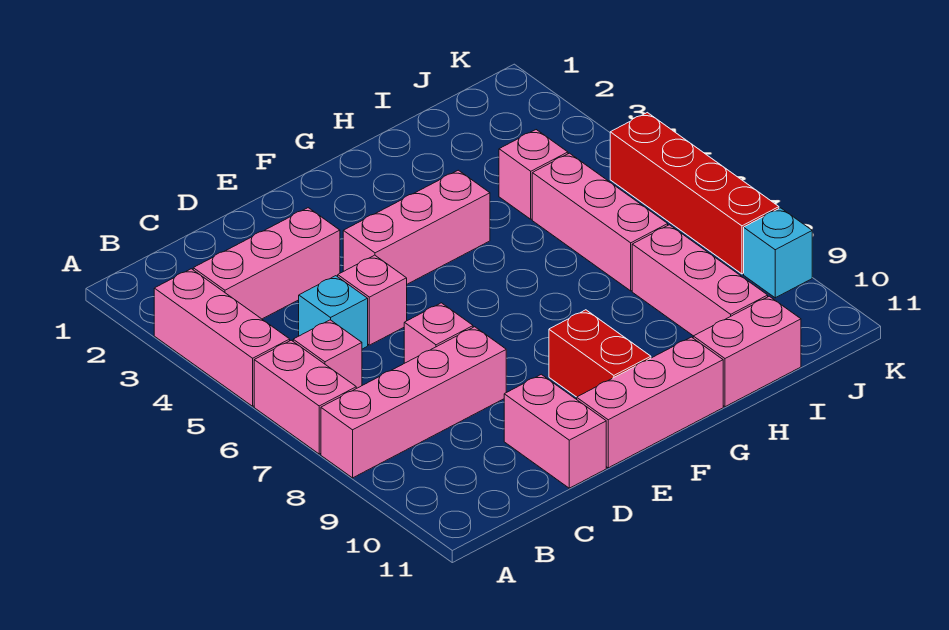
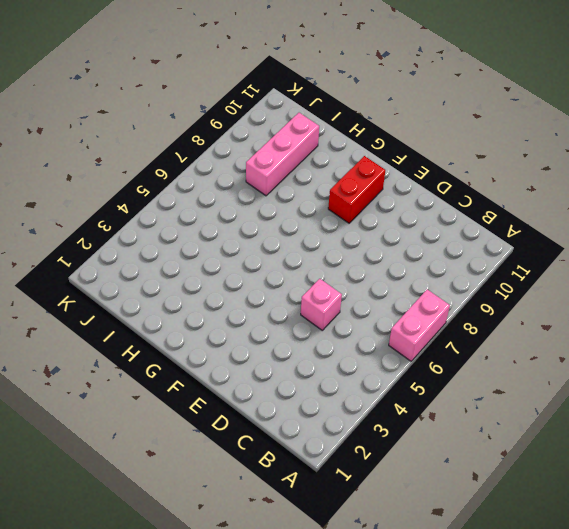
none -> pink 1x3 brick [154,269,290,406]
none -> pink 1x4 brick [321,327,506,478]
none -> pink 1x3 brick [193,208,340,319]

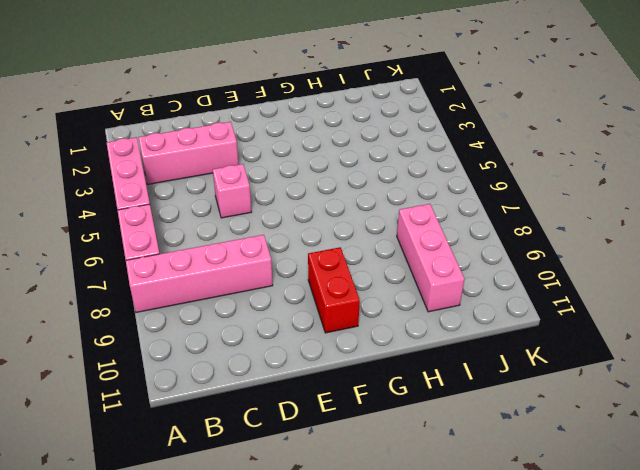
none -> pink 1x1 brick [293,320,362,388]
none -> cyan 1x1 brick [299,276,368,349]
none -> pink 1x1 brick [404,303,473,363]

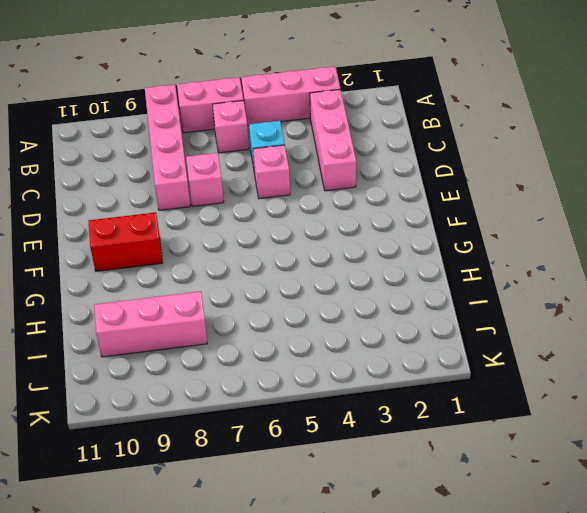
none -> pink 1x2 brick [504,374,606,488]
none -> pink 1x3 brick [343,170,490,284]
none -> pink 1x3 brick [577,337,723,468]

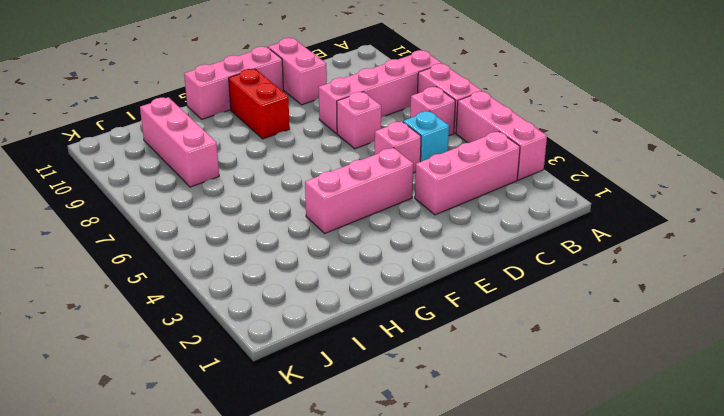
none -> pink 1x2 brick [693,296,801,407]
none -> pink 1x1 brick [499,130,568,219]
none -> pink 1x3 brick [532,153,668,291]

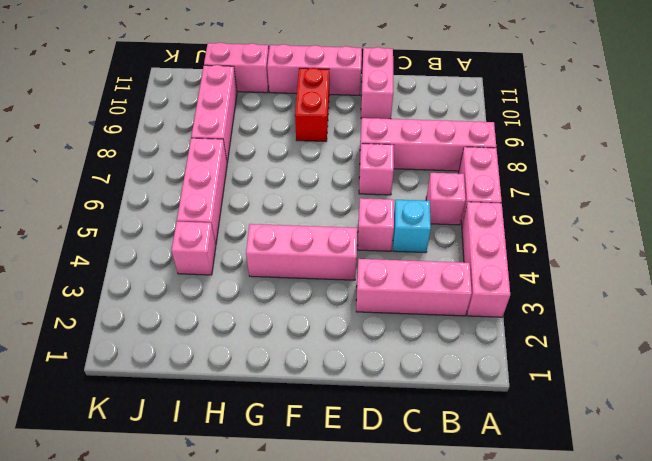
none -> red 1x4 brick [610,113,779,274]
none -> cyan 1x1 brick [744,208,812,298]

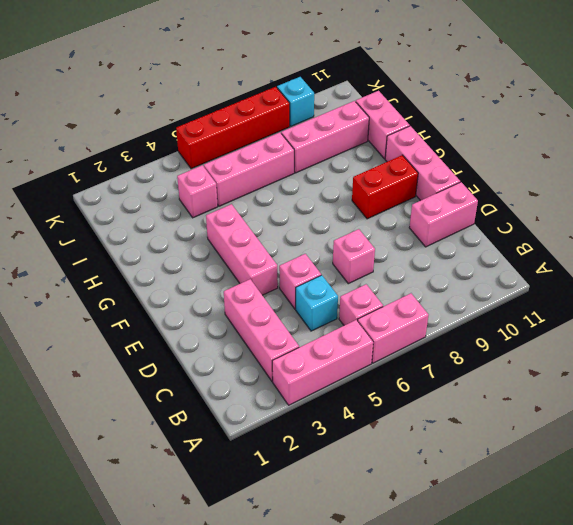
none -> pink 1x4 brick [321,327,506,478]

